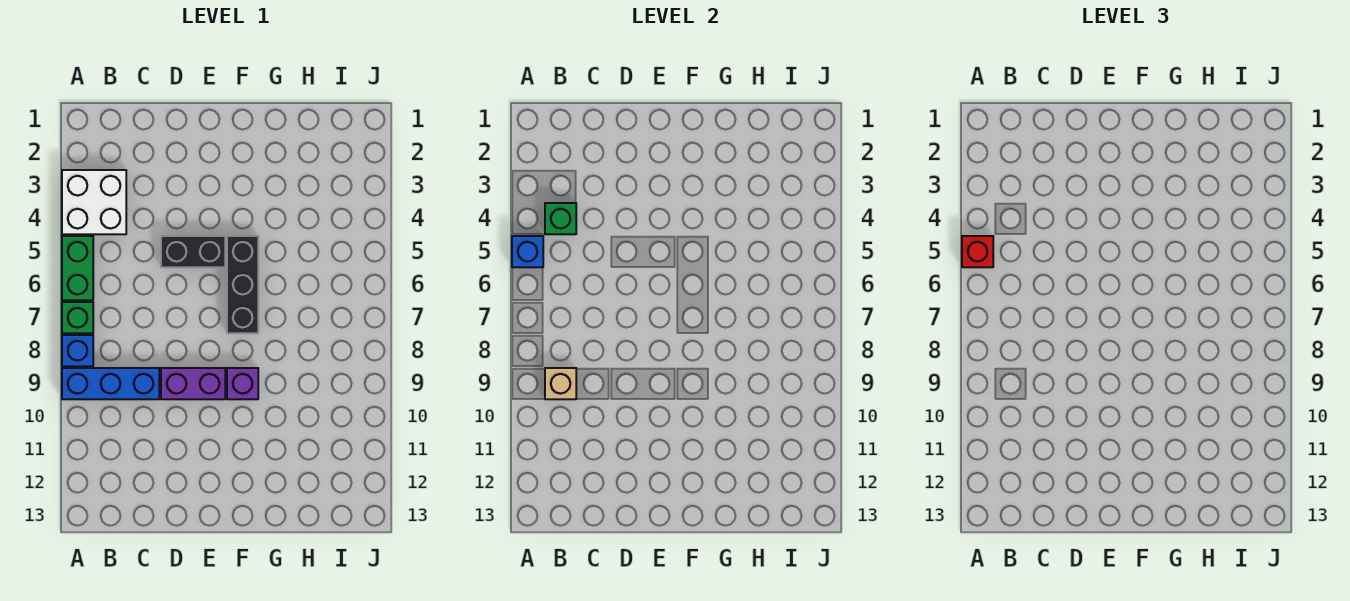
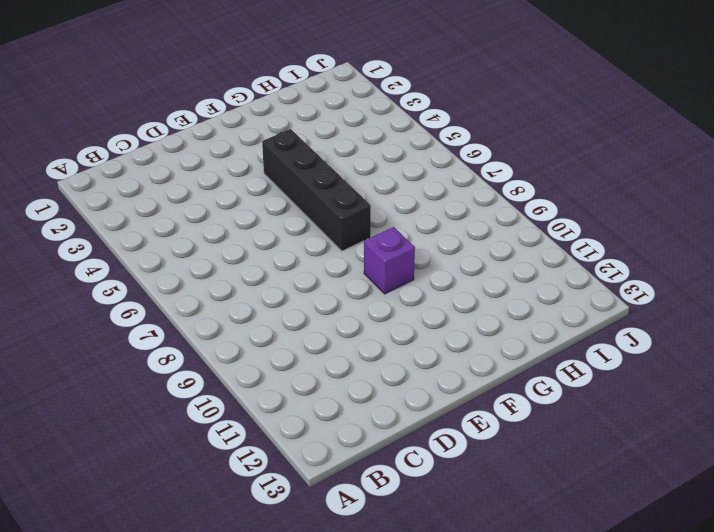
black 1x4 brick [262,129,371,251] -> black 1x3 brick [227,236,258,333]
none -> white 2x2 brick [62,170,126,234]
none -> green 1x2 brick [62,236,93,300]
none -> green 1x1 brick [62,302,93,333]

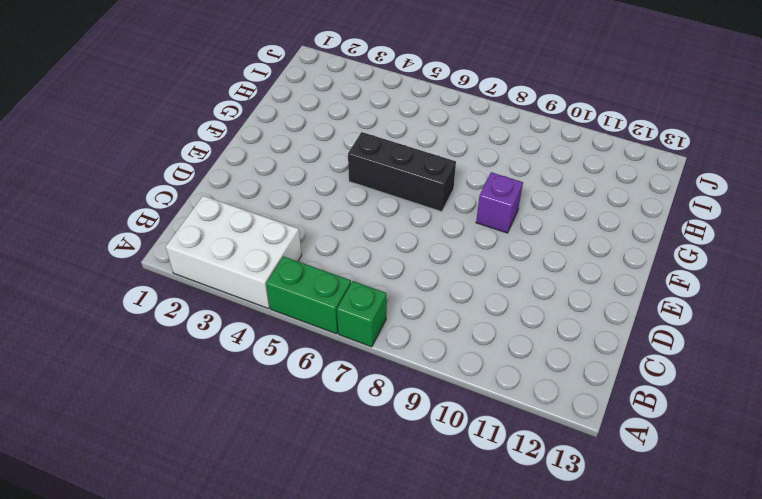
white 2x3 brick [166,196,302,309] -> white 2x2 brick [62,170,126,234]
none -> blue 1x1 brick [62,335,93,366]
none -> blue 1x3 brick [62,368,159,399]
none -> black 1x2 brick [161,236,225,267]

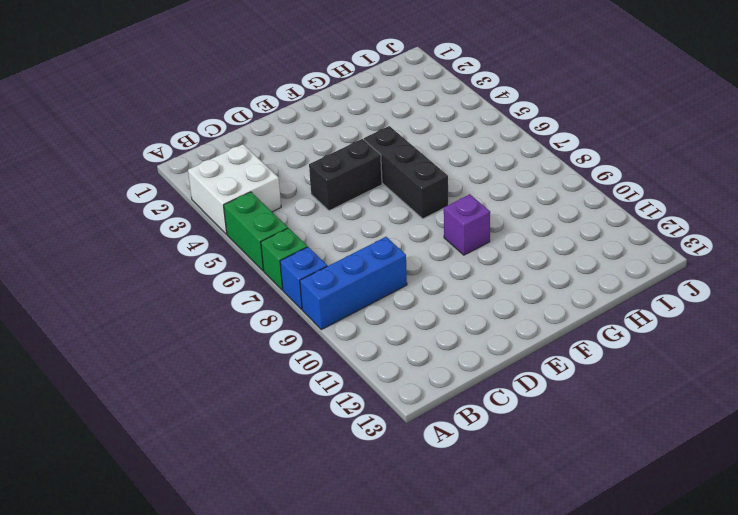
none -> purple 1x2 brick [161,368,225,399]
none -> blue 1x1 brick [512,236,543,267]
none -> green 1x1 brick [545,203,576,234]

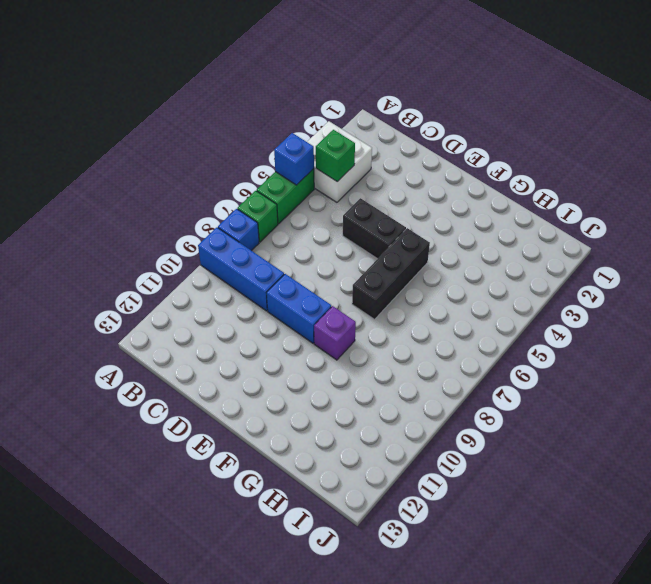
blue 1x2 brick [267,274,331,343] -> purple 1x2 brick [161,368,225,399]
none -> tan 1x1 brick [545,368,576,399]
none -> red 1x1 brick [962,236,993,267]

